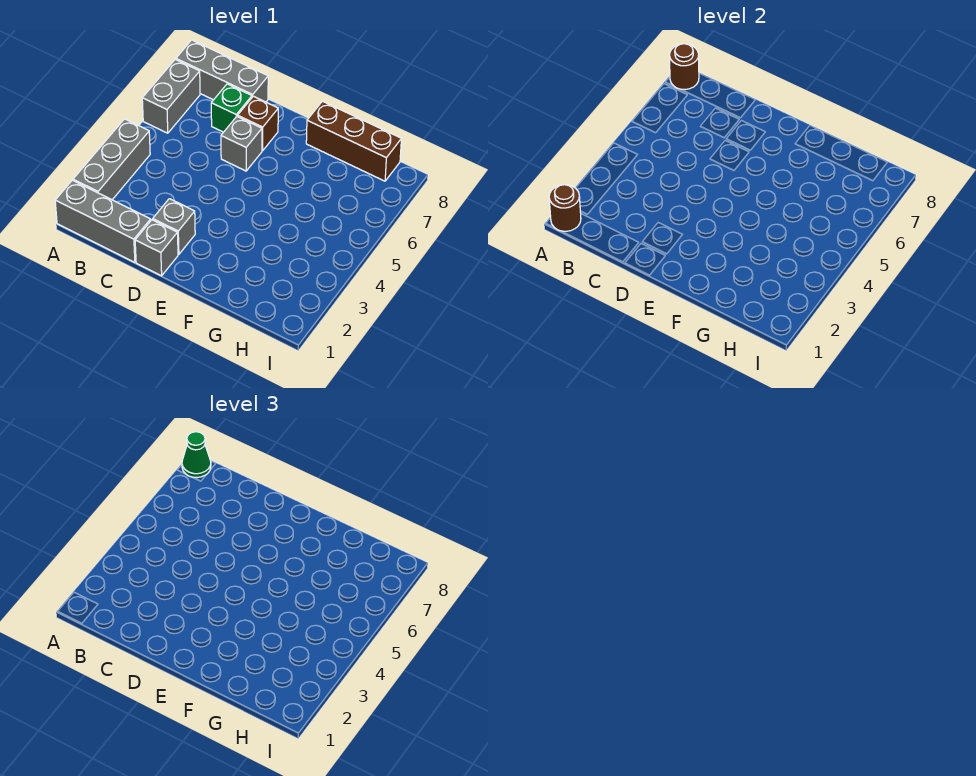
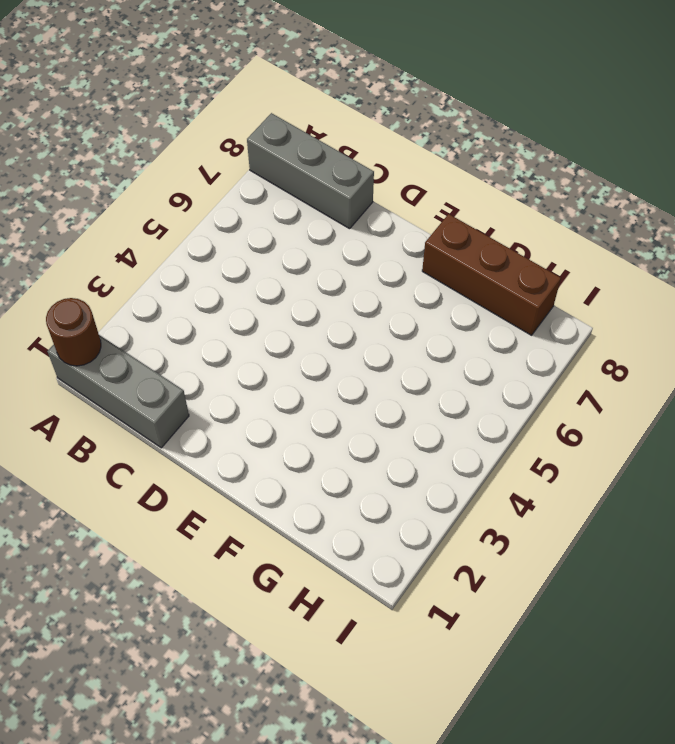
none -> grey 1x3 brick [73,119,150,200]
none -> grey 1x2 brick [142,59,200,133]
none -> green 1x1 brick [211,84,252,132]

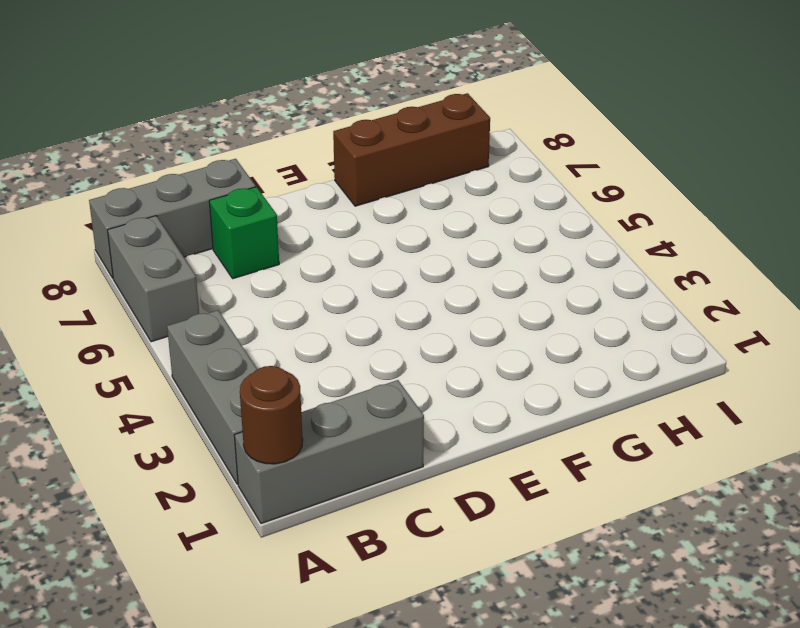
none -> grey 1x1 brick [135,220,178,276]
none -> grey 1x1 brick [153,199,195,254]
none -> grey 1x1 brick [221,116,262,171]

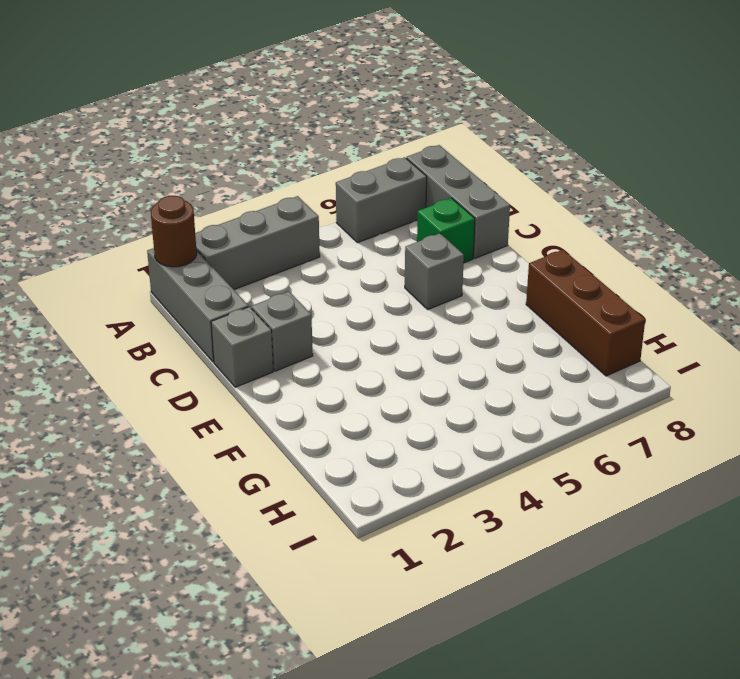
none -> brown 1x1 brick [238,96,278,151]
none -> brown 1x1 round brick [670,44,699,90]
none -> green 1x1 cone [182,432,211,478]

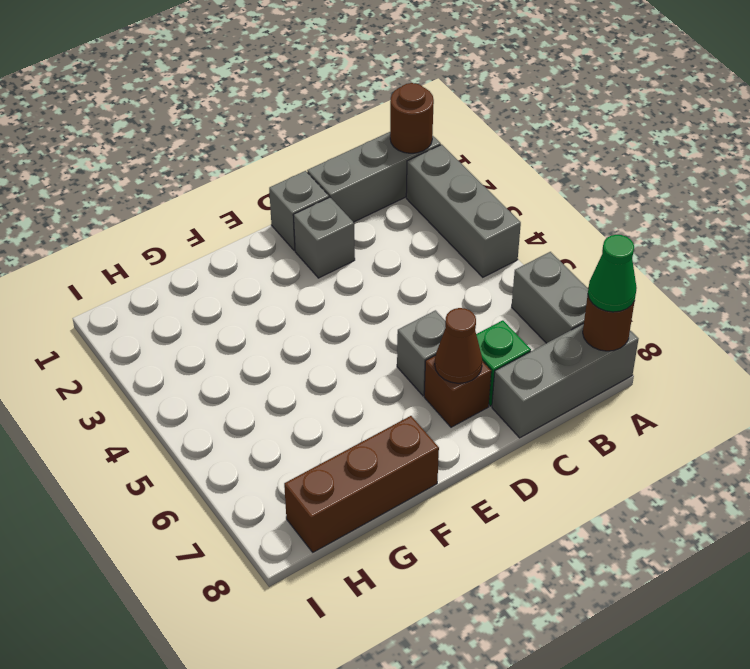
brown 1x1 cone [435,308,482,383] -> none

